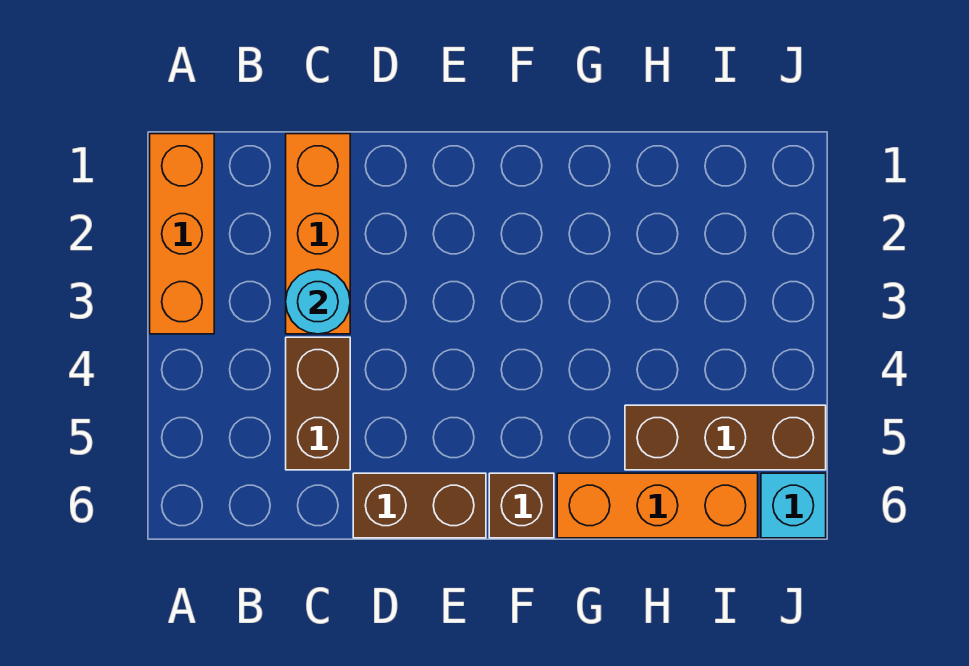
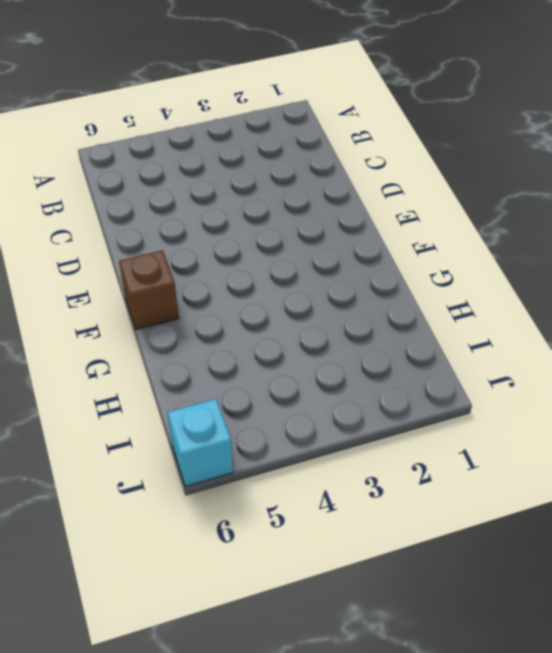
none -> orange 1x3 brick [150,134,214,334]
none -> orange 1x3 brick [286,134,350,334]

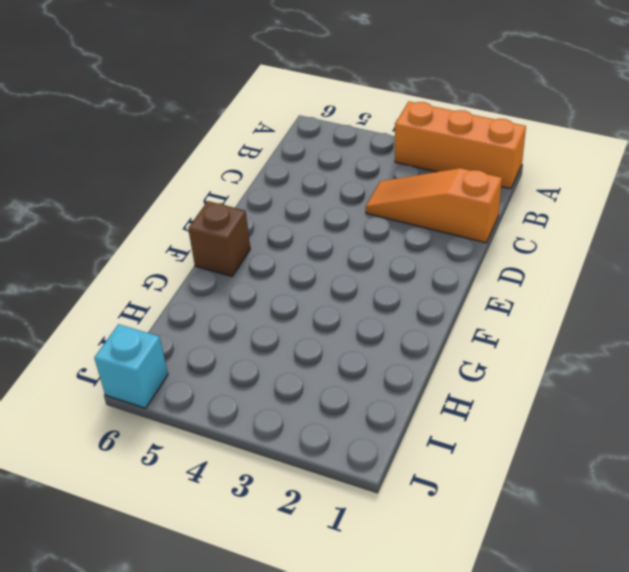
orange 1x3 slope [366,168,502,243] -> orange 1x3 brick [286,134,350,334]
none -> brown 1x2 brick [286,337,350,470]
none -> brown 1x2 brick [353,473,486,538]

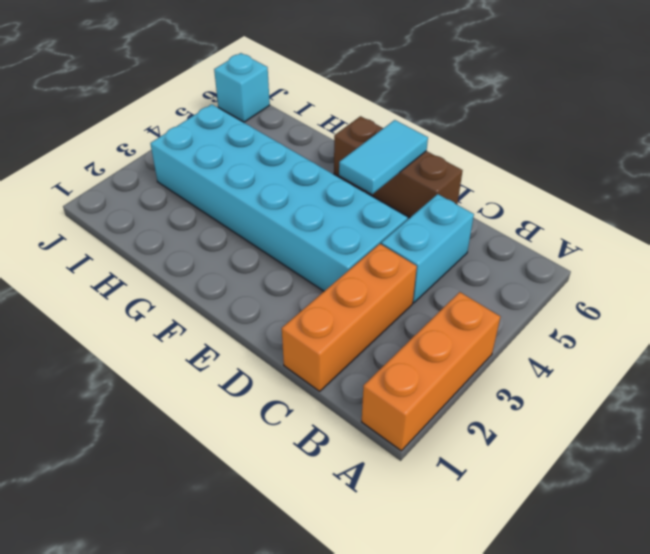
cyan 1x2 brick [381,194,474,303] -> brown 1x2 brick [286,337,350,470]
cyan 2x6 brick [150,104,408,291] -> none
cyan 1x2 tile [339,120,428,194] -> none
none -> orange 1x3 brick [557,473,758,538]
none -> brown 1x3 brick [625,405,826,470]

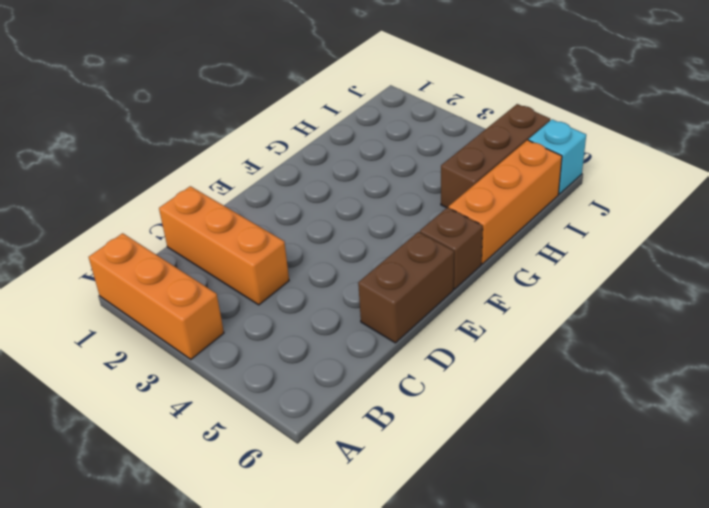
none -> brown 1x2 brick [286,337,350,470]
none -> cyan 1x1 round brick [286,269,350,334]

